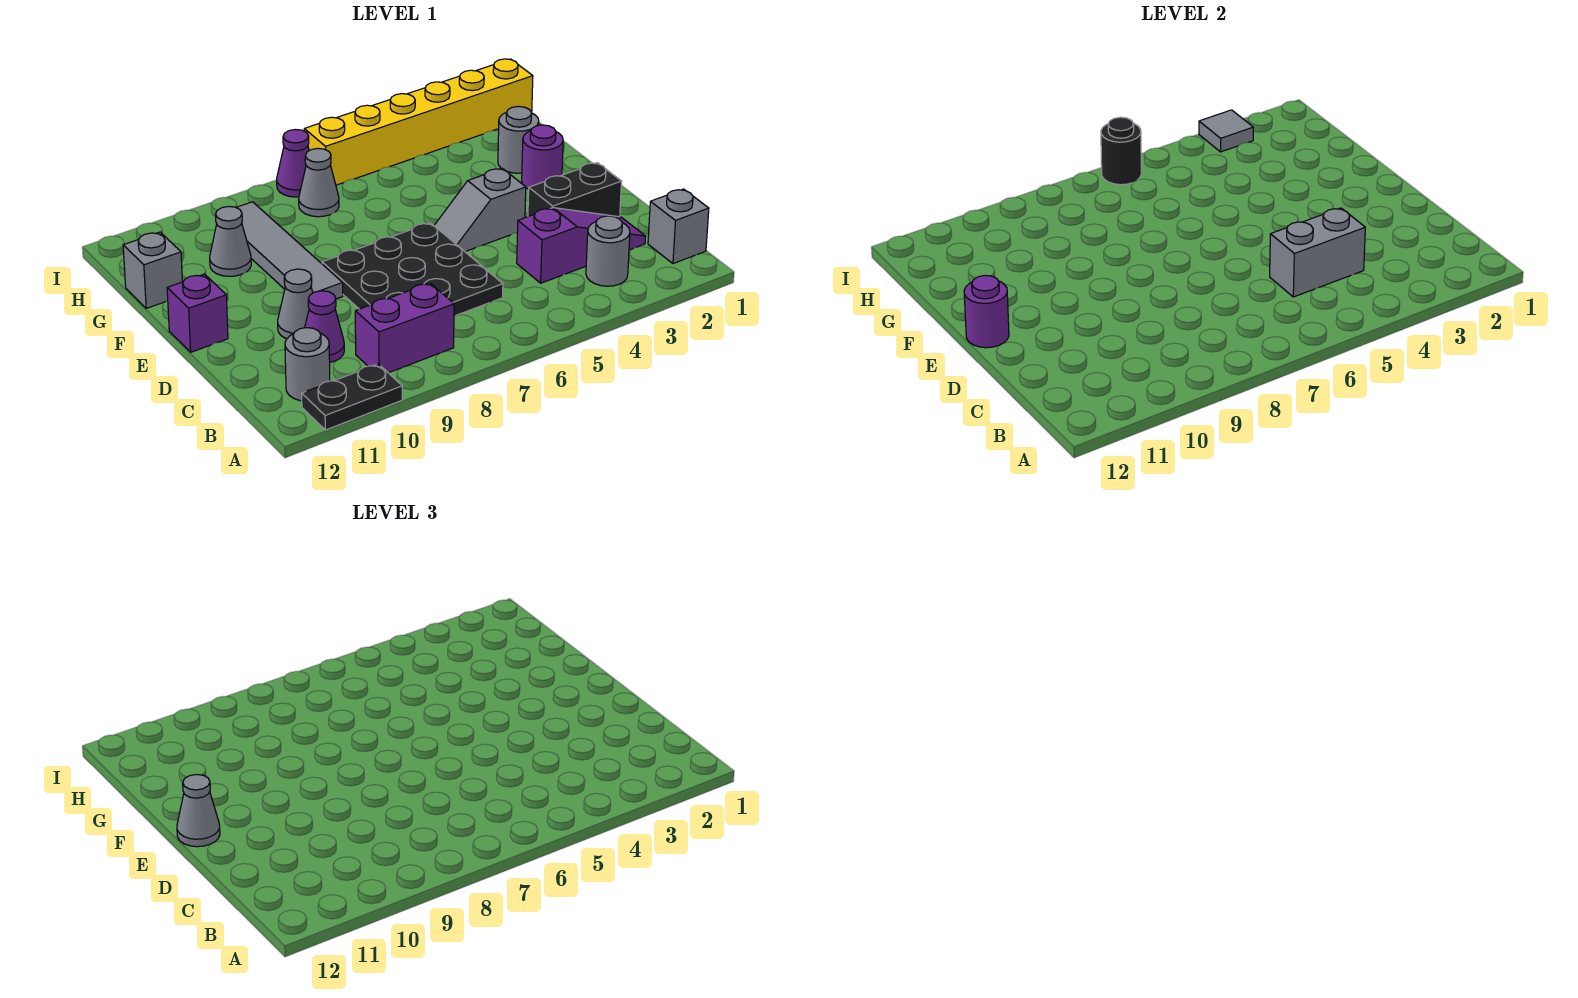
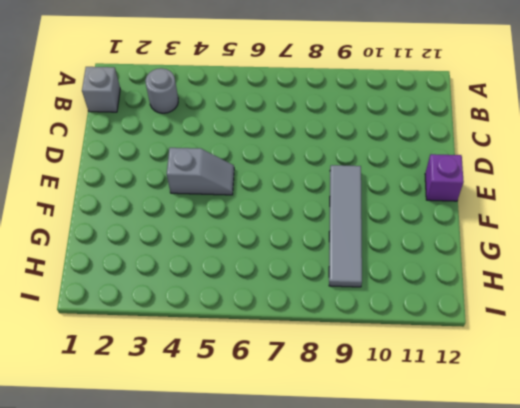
none -> black 1x2 plate [302,364,402,430]
none -> purple 1x2 brick [355,283,454,373]
none -> grey 1x1 round brick [285,328,330,401]

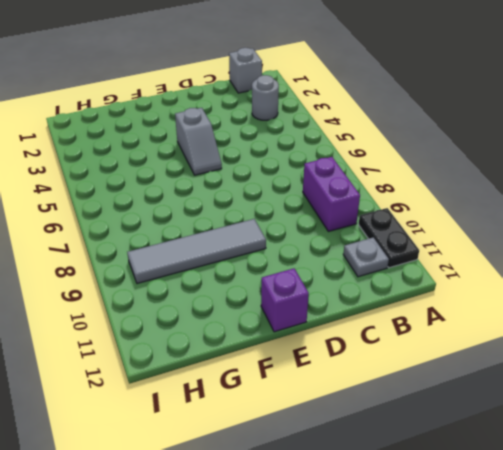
grey 1x1 plate [343,237,389,277] -> grey 1x1 round brick [285,328,330,401]
none -> purple 1x3 slope [517,208,646,283]
none -> black 3x3 plate [322,223,503,316]
none -> purple 1x1 cone [305,291,344,362]

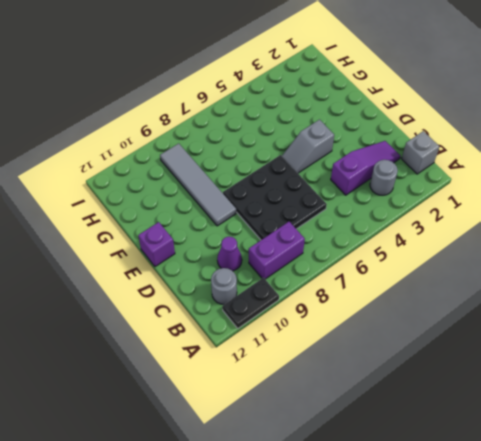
none -> black 1x2 brick [528,163,622,217]
none -> grey 1x1 cone [278,269,313,339]
none -> purple 1x1 round brick [522,125,563,189]

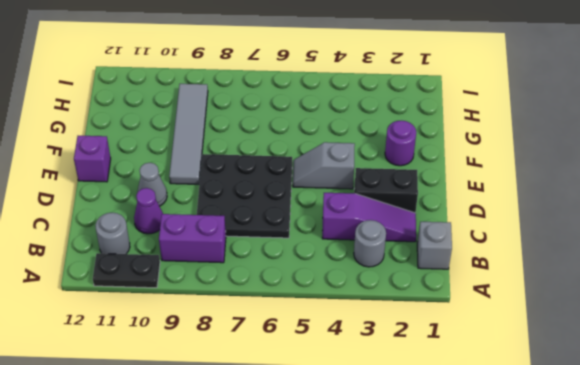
none -> grey 1x1 round brick [498,106,539,173]
none -> grey 1x1 cone [210,206,251,276]
none -> grey 1x1 brick [123,232,182,308]

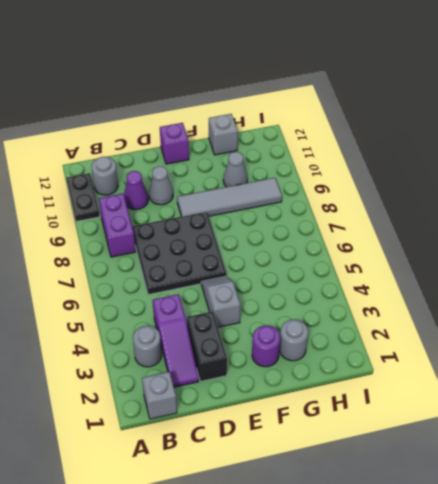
none -> grey 1x1 cone [299,148,339,217]
none -> yellow 1x6 brick [304,59,533,185]
none -> purple 1x1 cone [277,130,309,197]

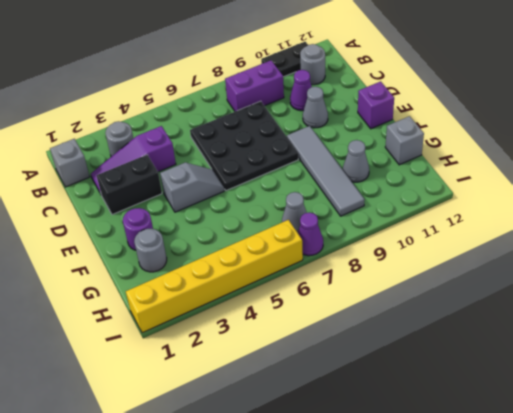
none -> grey 1x2 brick [1270,208,1365,297]
none -> purple 1x1 round brick [964,275,1009,348]
none -> grey 1x1 tile [1199,110,1253,152]

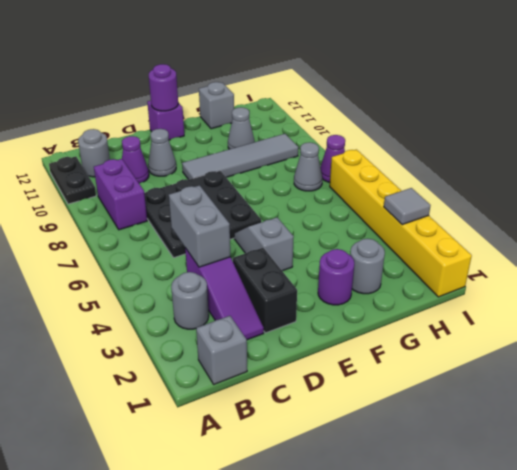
none -> black 1x1 round brick [1101,117,1141,185]
none -> grey 1x1 cone [177,774,220,847]

